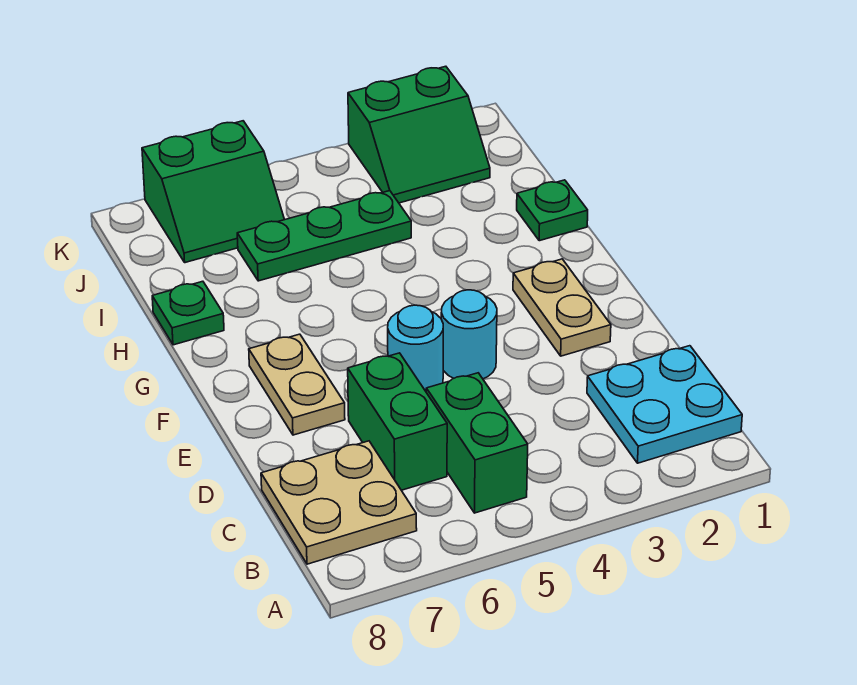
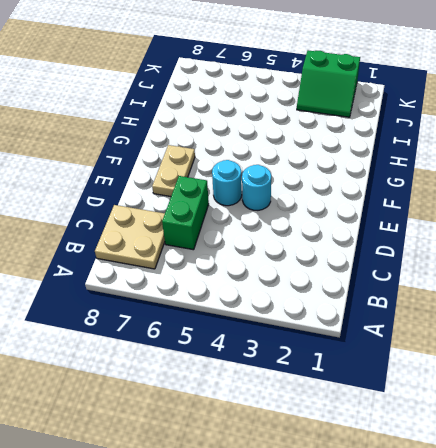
none -> cyan 2x2 plate [587,346,742,463]
none -> green 1x2 brick [426,373,528,513]
none -> tan 1x2 plate [513,259,611,356]

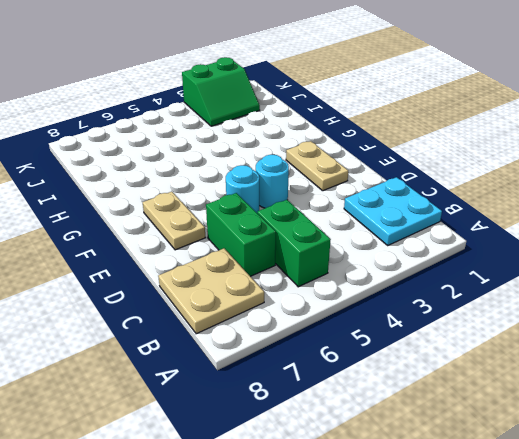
none -> green 1x1 plate [517,180,588,241]
none -> green 1x1 plate [152,281,224,345]
none -> green 1x3 plate [237,191,411,281]

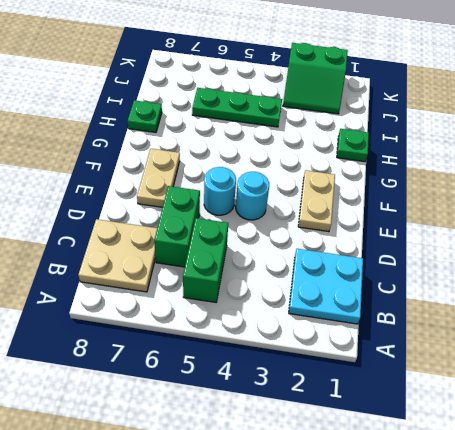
none -> green 2x2 slope [142,121,285,263]

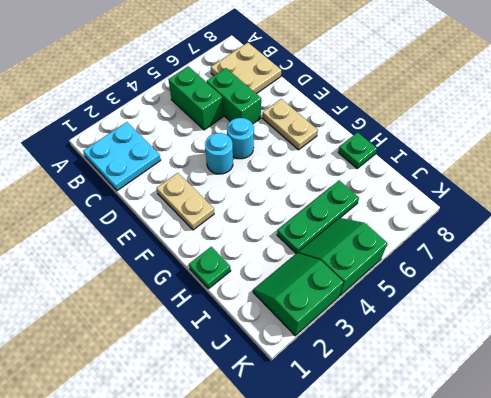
green 2x2 slope [298,218,387,296] -> green 2x2 slope moved to [142,121,285,263]

